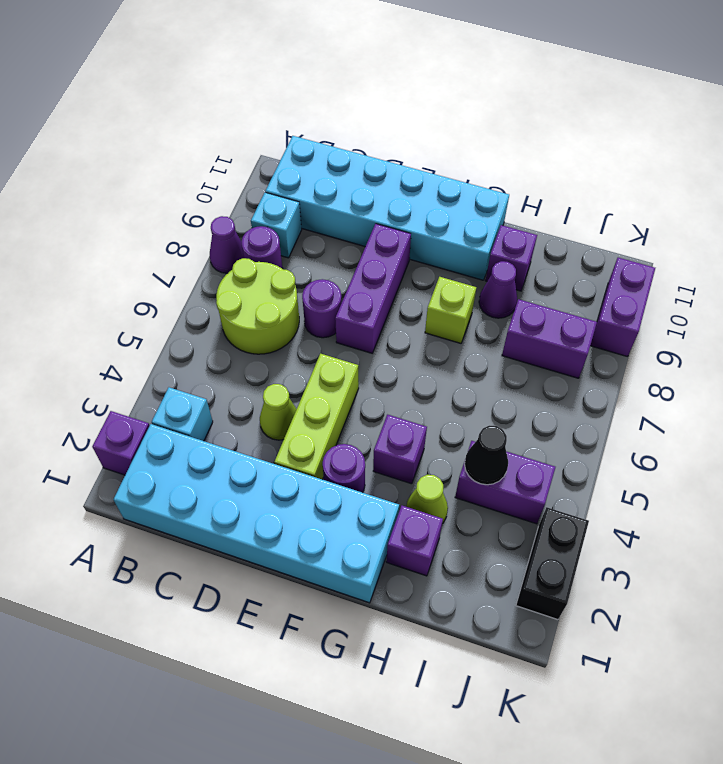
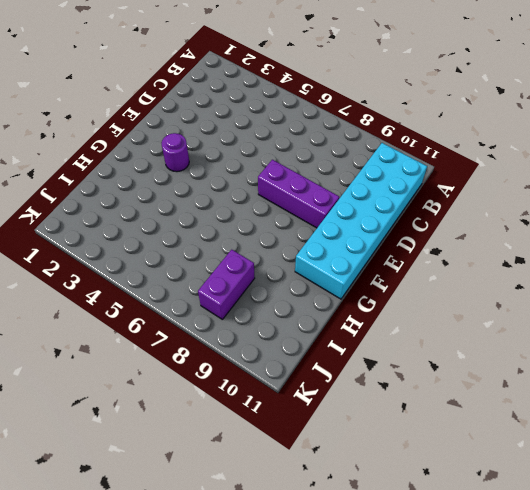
none -> purple 1x1 brick [92,411,150,475]
none -> purple 1x1 cone [210,216,244,273]
none -> cyan 2x6 brick [113,424,399,603]

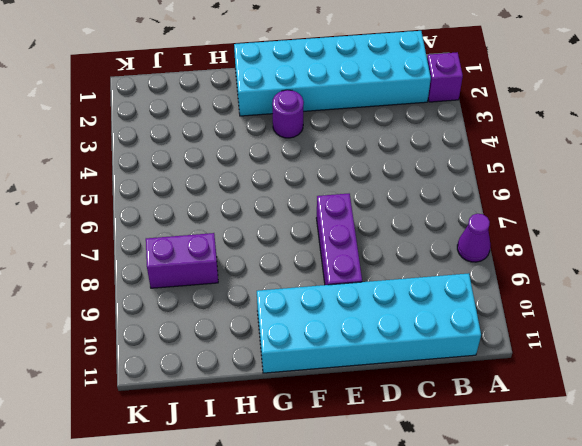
none -> cyan 1x1 brick [152,387,213,441]
none -> lime 2x2 round brick [216,258,299,354]
none -> purple 1x1 round brick [241,226,283,269]

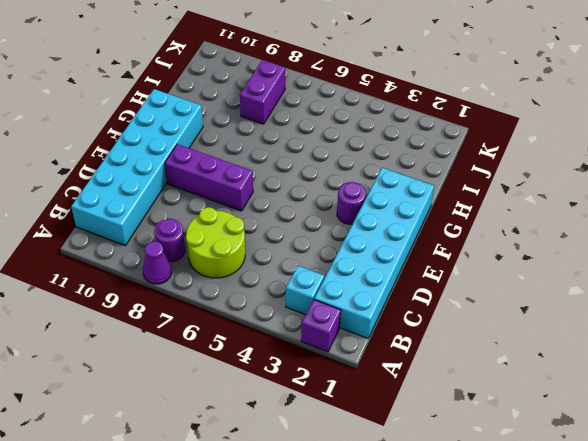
none -> cyan 1x1 brick [251,192,302,258]
none -> lime 1x1 cone [260,384,296,440]
none -> purple 1x1 round brick [302,279,342,338]

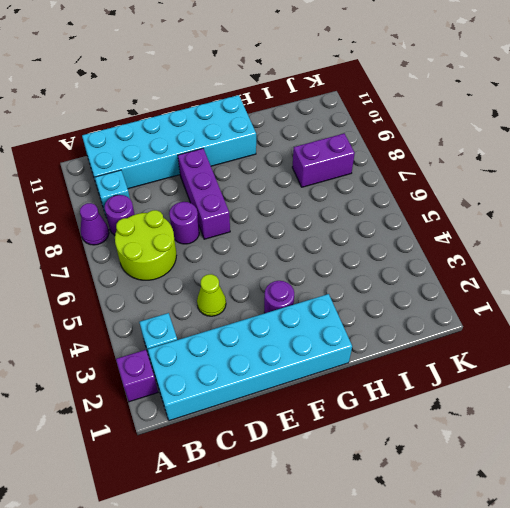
none -> lime 1x3 brick [274,353,359,480]
none -> purple 1x1 brick [373,415,427,484]
none -> lime 1x1 brick [425,277,476,343]

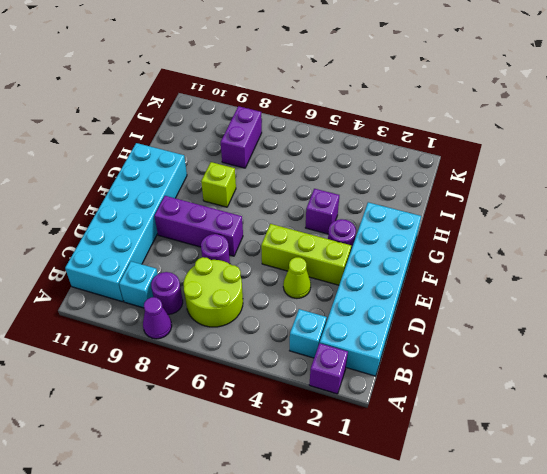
none -> purple 1x1 brick [386,506,443,576]
none -> lime 1x1 cone [406,475,448,524]
none -> purple 1x1 cone [479,261,517,318]

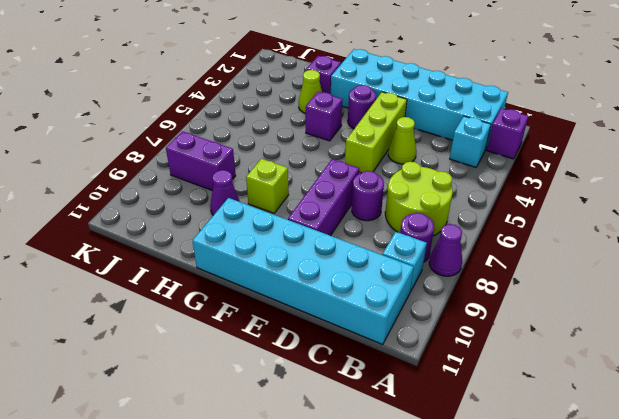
none -> purple 1x1 brick [486,225,537,291]
none -> purple 1x2 brick [455,441,555,524]
none -> black 1x2 brick [516,507,589,620]

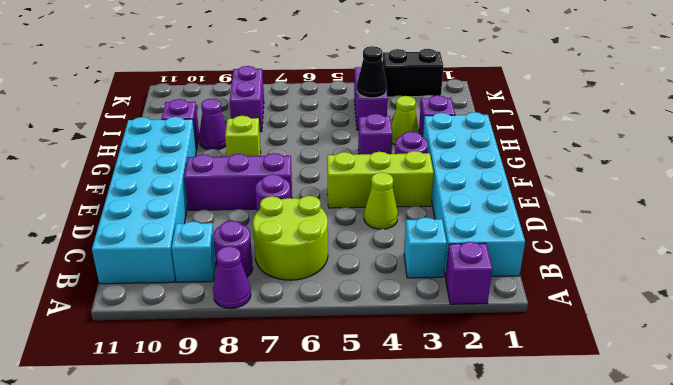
none -> purple 1x2 brick [590,258,655,357]

